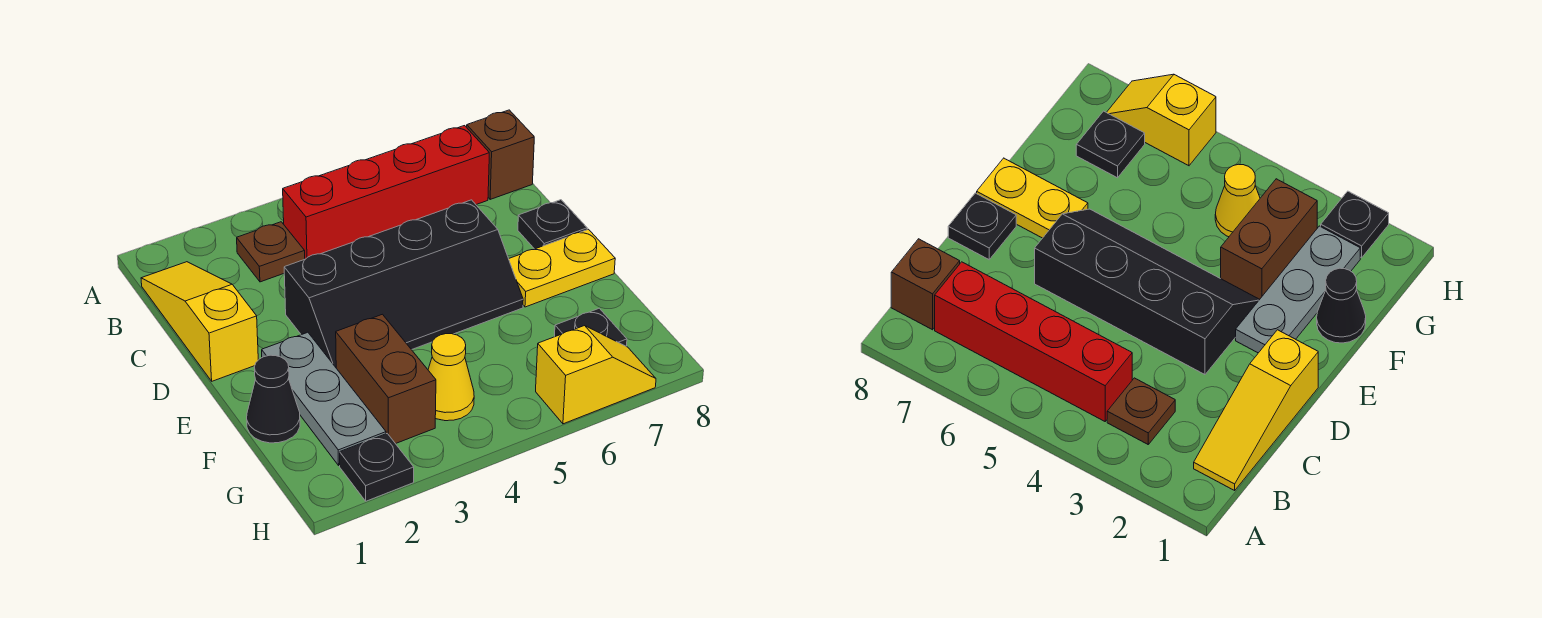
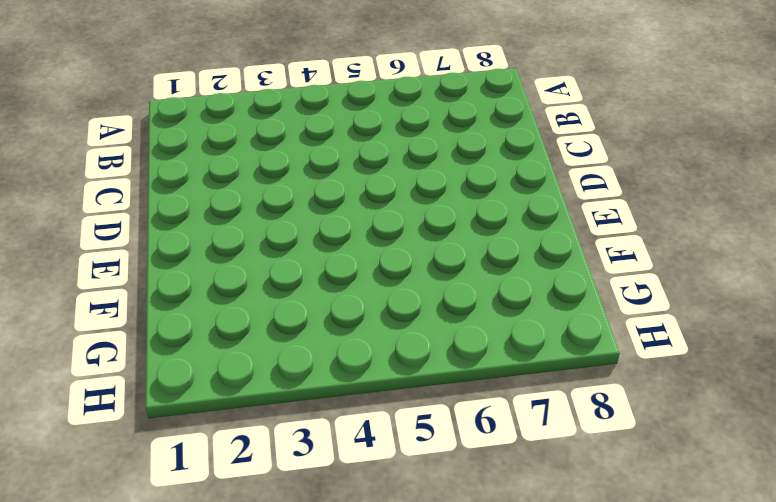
none -> yellow 1x3 slope [141,262,258,381]
none -> brown 1x1 plate [237,222,305,282]
none -> red 1x4 brick [283,126,489,259]

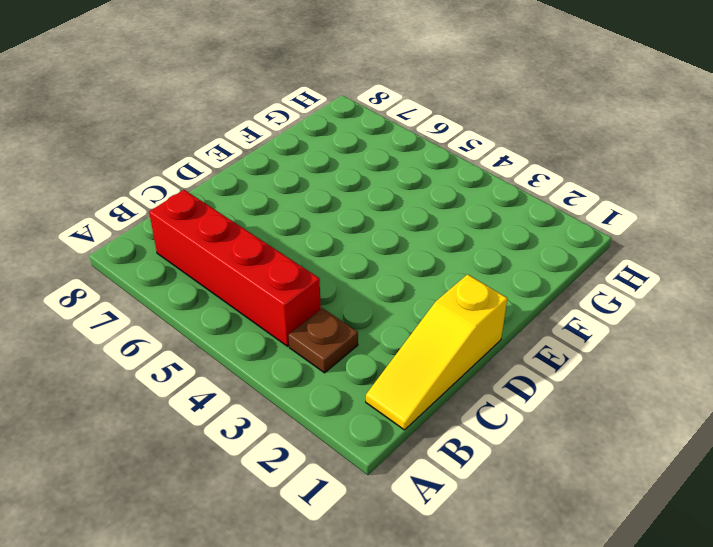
none -> brown 1x1 brick [467,110,534,199]
none -> black 2x4 slope [284,200,523,367]
none -> black 1x1 plate [518,200,587,249]

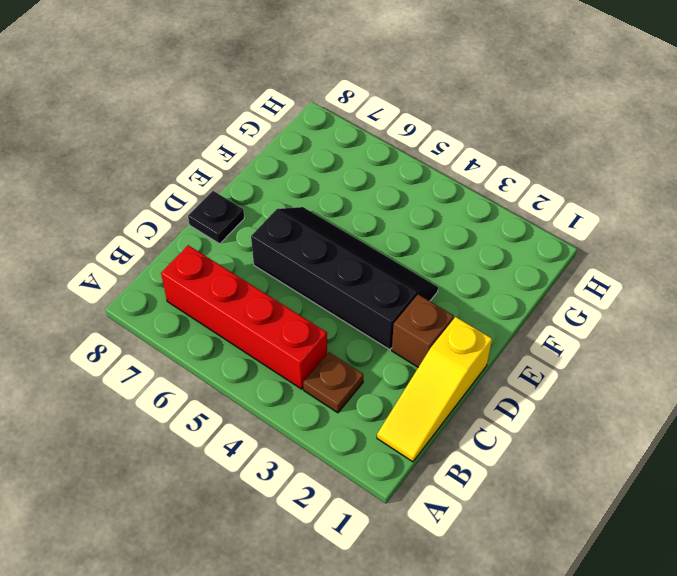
brown 1x1 brick [392,294,454,367] -> brown 1x1 brick moved to [467,110,534,199]
none -> grey 1x3 plate [262,332,386,465]
none -> yellow 1x2 plate [509,229,615,307]
none -> black 1x1 cone [247,355,300,443]

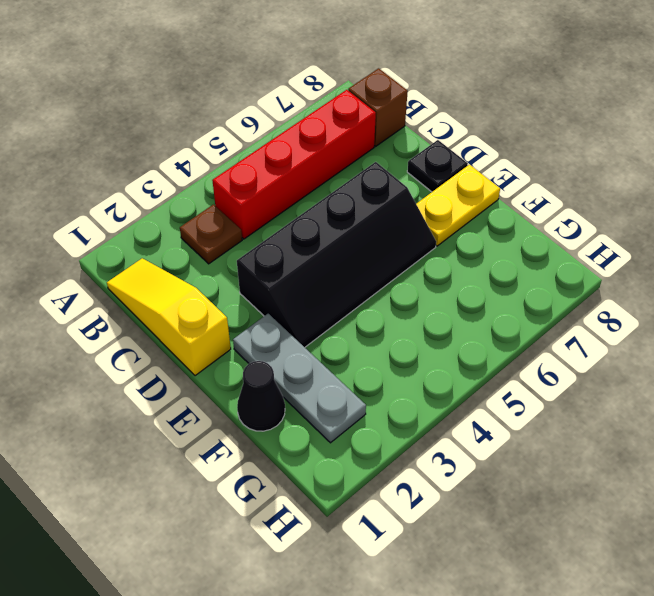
none -> brown 1x2 brick [336,314,436,444]
none -> yellow 1x1 cone [428,334,474,421]
none -> black 1x1 plate [554,308,627,346]

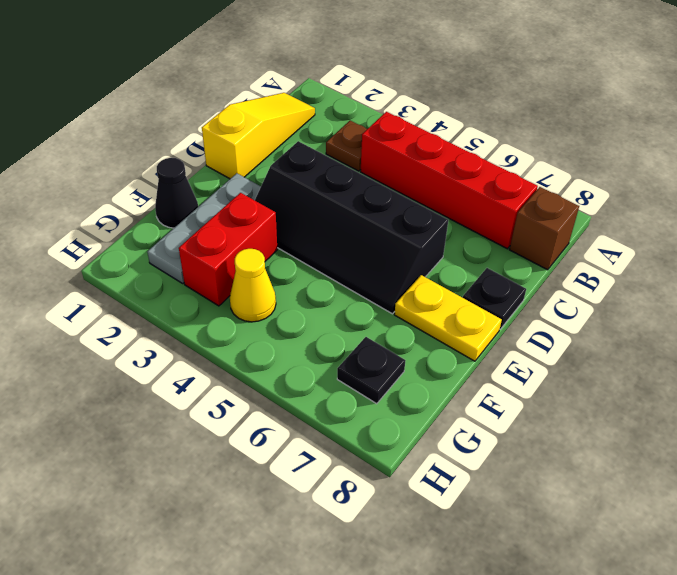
red 1x2 brick [179,193,277,306] -> brown 1x2 brick [336,314,436,444]
none -> black 1x1 plate [340,434,414,501]
none -> yellow 1x2 slope [536,326,656,424]

